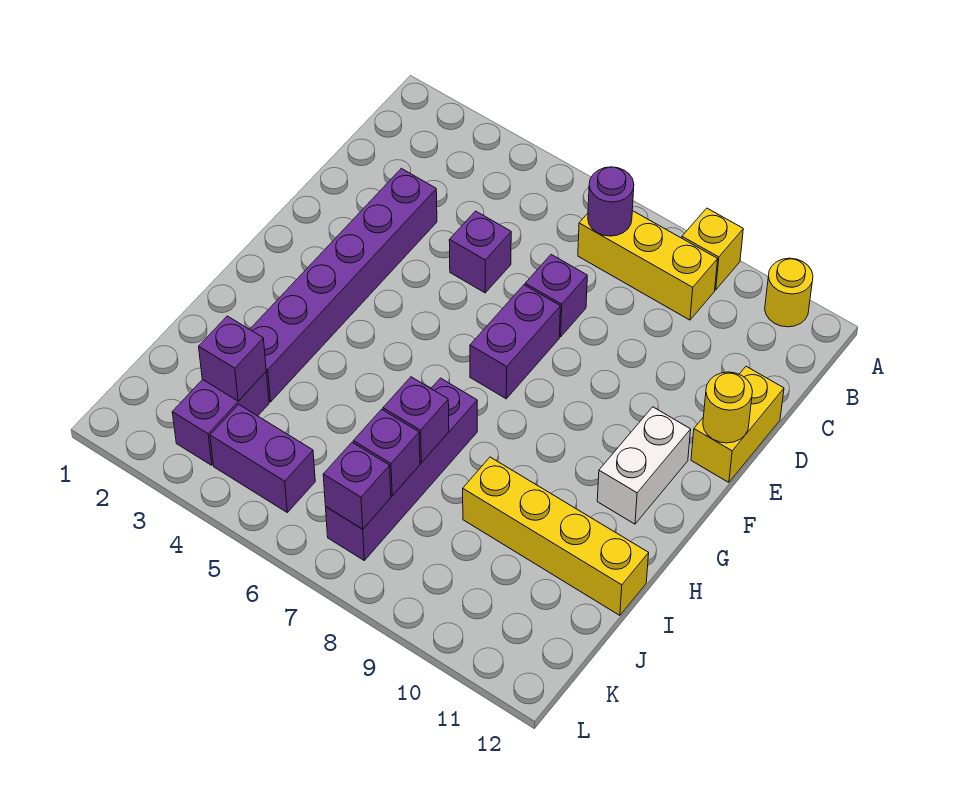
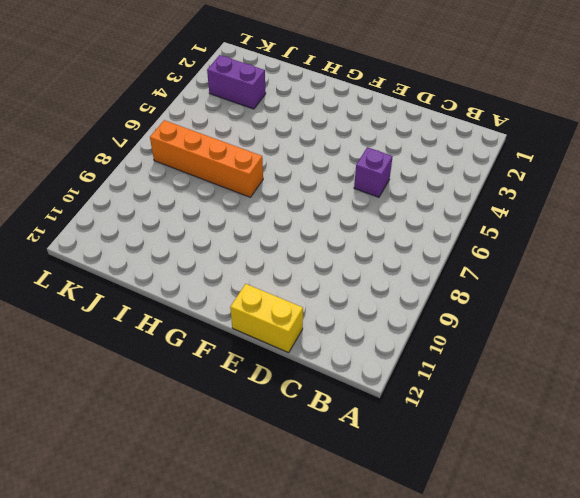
orange 1x4 brick [150,120,263,197] -> purple 1x4 brick [326,378,477,560]
none -> yellow 1x1 brick [682,208,743,290]
none -> yellow 1x1 round brick [765,258,813,327]
none -> yellow 1x3 brick [578,211,718,320]

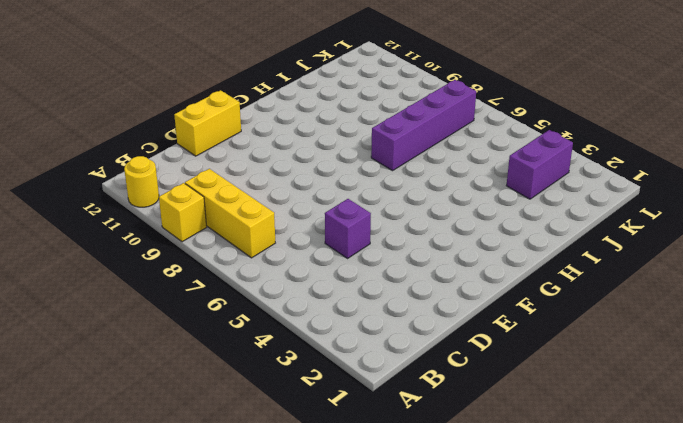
none -> purple 1x6 brick [250,168,437,402]
none -> purple 1x1 brick [525,255,587,337]
none -> purple 1x2 brick [470,285,560,399]

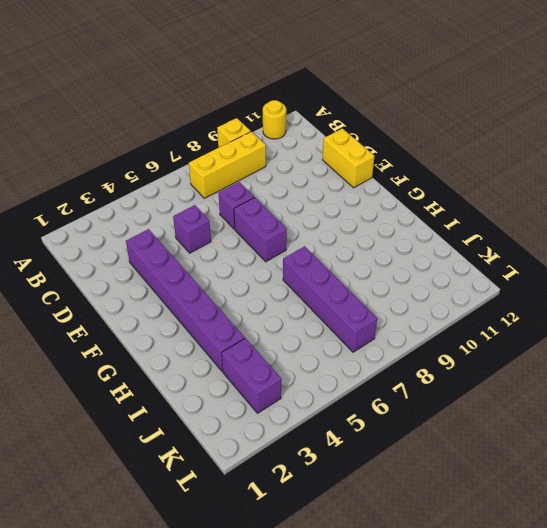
none -> white 1x2 brick [597,407,691,524]
none -> yellow 1x4 brick [463,457,649,615]
none -> purple 1x2 brick [210,404,315,512]

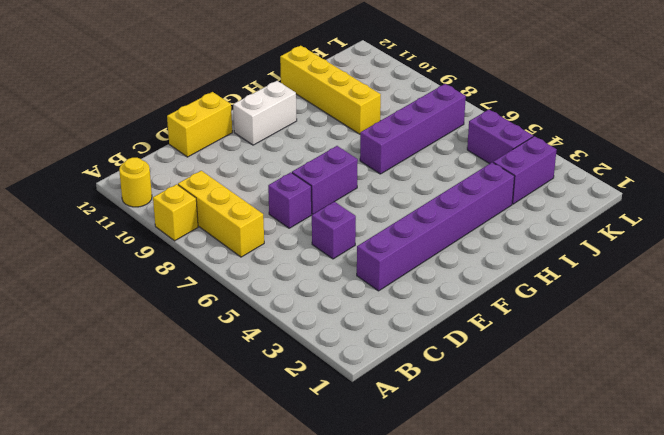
none -> purple 1x1 round brick [588,167,634,236]
none -> yellow 1x1 round brick [703,372,752,443]
none -> purple 1x1 brick [383,377,449,463]

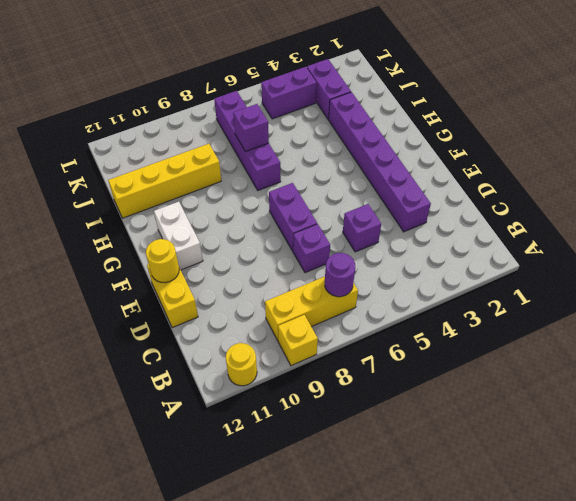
none -> purple 1x1 brick [199,316,266,401]
none -> purple 1x1 brick [353,409,420,496]
none -> purple 1x1 brick [323,443,391,529]

